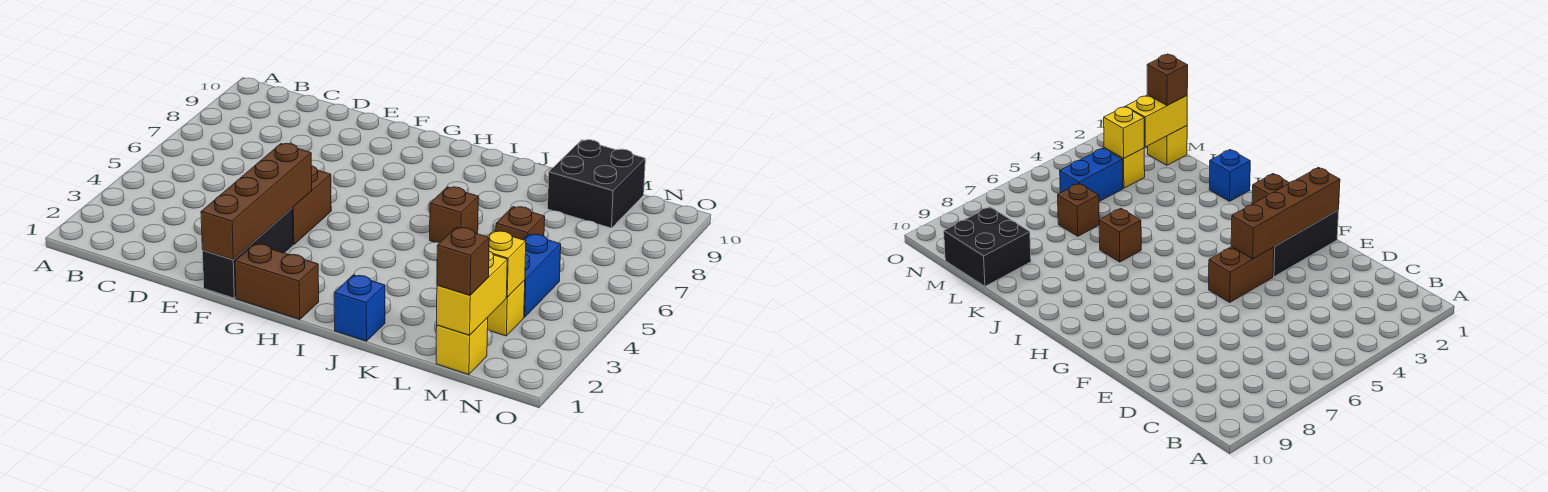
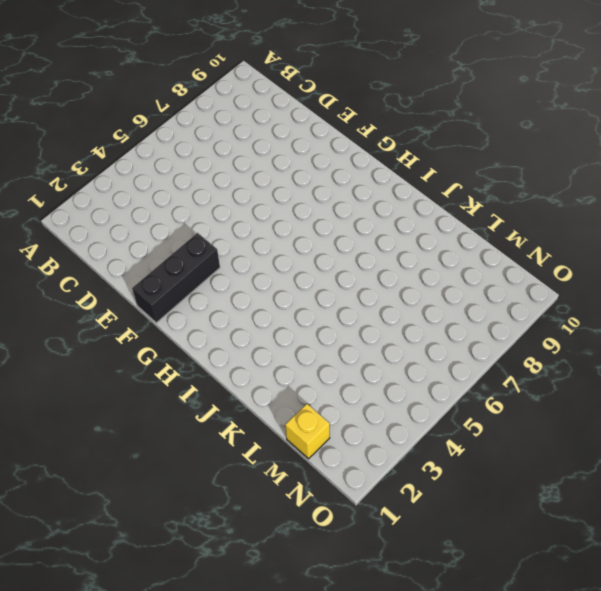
none -> brown 1x2 brick [292,166,331,245]
none -> brown 1x2 brick [235,244,319,320]
none -> blue 1x1 brick [334,275,385,341]

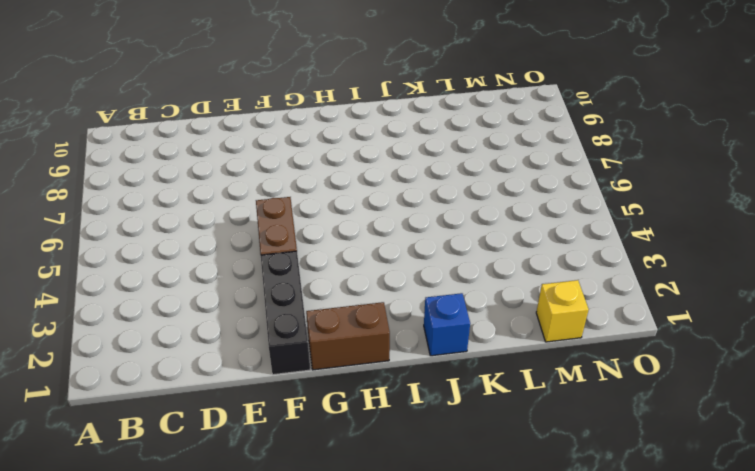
none -> brown 1x1 brick [430,187,478,243]
none -> brown 1x1 brick [496,207,545,240]
none -> black 2x2 brick [548,140,645,228]

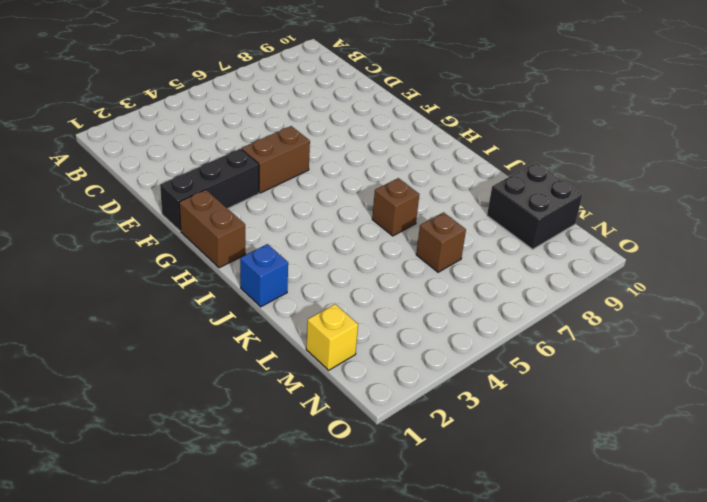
none -> yellow 1x1 brick [487,280,525,336]
none -> blue 1x2 brick [523,234,561,317]
none -> brown 1x4 brick [201,143,312,260]

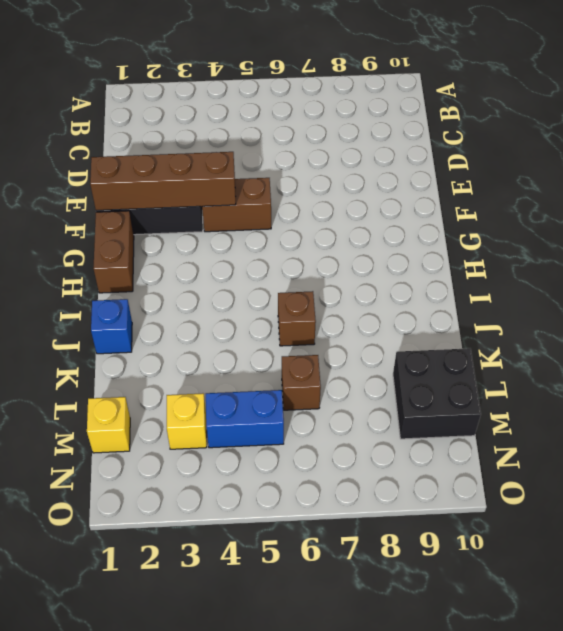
none -> yellow 1x2 brick [437,251,507,335]
none -> yellow 1x1 brick [487,231,526,297]
none -> brown 1x1 brick [437,228,489,295]

